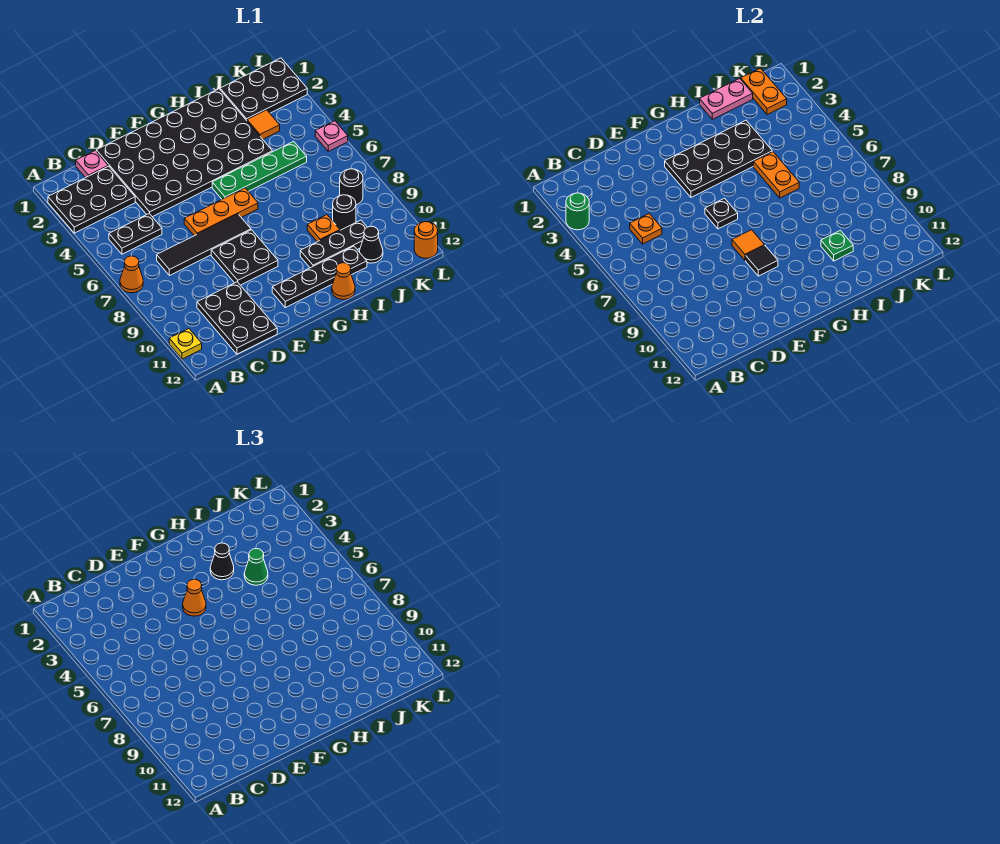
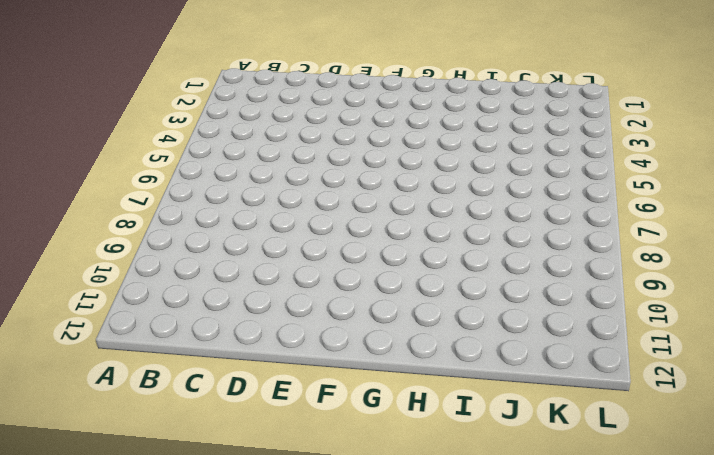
none -> black 2x3 plate [48,166,135,233]
none -> orange 1x1 cone [120,256,143,293]
none -> yellow 1x1 plate [169,329,202,359]
none -> black 1x2 plate [109,214,162,254]

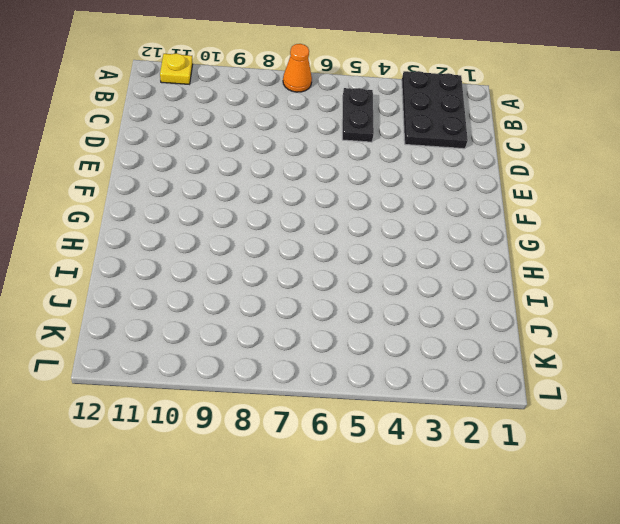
none -> pink 1x1 plate [76,151,108,178]
none -> black 1x4 tile [157,214,251,276]
none -> black 2x3 plate [197,282,277,354]
none -> black 4x6 plate [96,89,272,217]

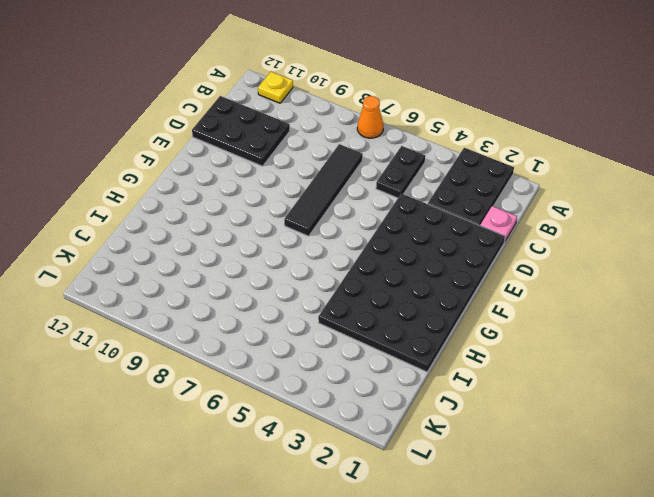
none -> orange 1x3 plate [184,188,258,236]
none -> black 2x2 plate [211,230,278,285]
none -> black 1x4 plate [272,246,367,308]
none -> green 1x4 plate [212,141,307,199]

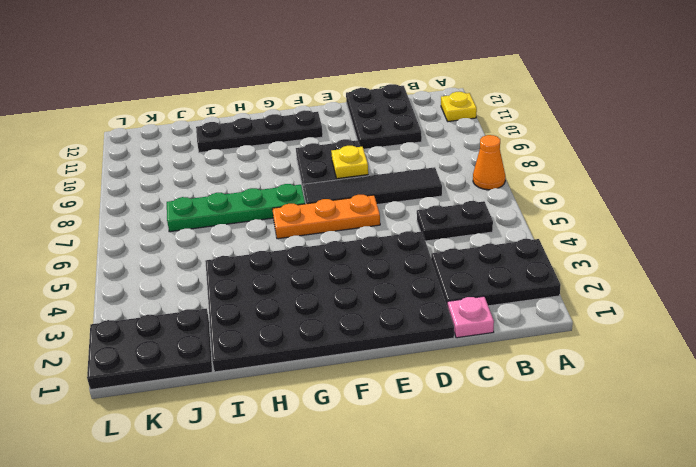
yellow 1x1 plate [331,146,368,179] -> none
green 1x4 plate [167,184,305,232] -> green 1x4 plate moved to [212,141,307,199]
none -> black 1x3 plate [300,220,367,268]
none -> orange 1x1 cone [332,263,355,299]
none -> orange 1x1 plate [307,215,340,242]
none -> orange 1x1 tile [247,110,280,139]

